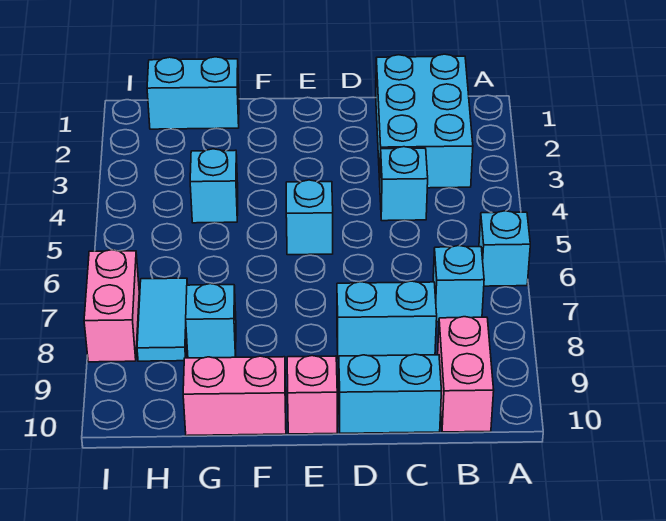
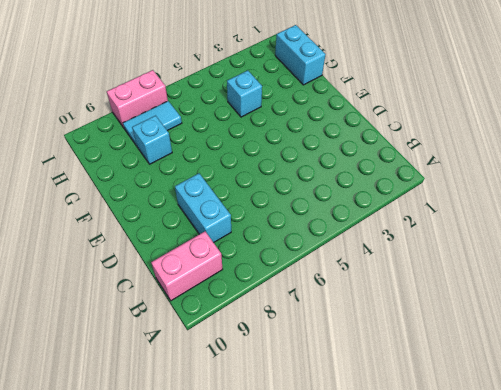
none -> cyan 1x1 brick [479,211,530,286]
none -> cyan 2x3 brick [376,54,473,188]
none -> cyan 1x1 brick [433,246,484,322]

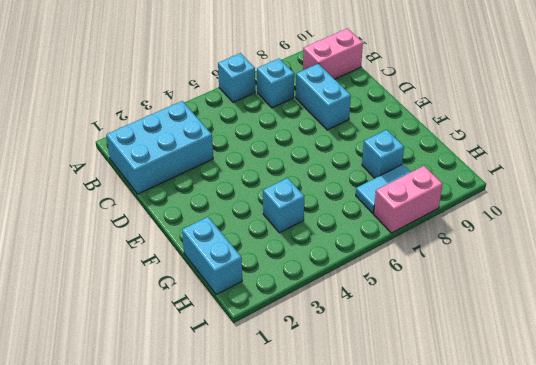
none -> cyan 1x1 brick [380,147,428,221]
none -> cyan 1x2 brick [339,354,441,433]
none -> cyan 1x1 brick [286,180,333,255]

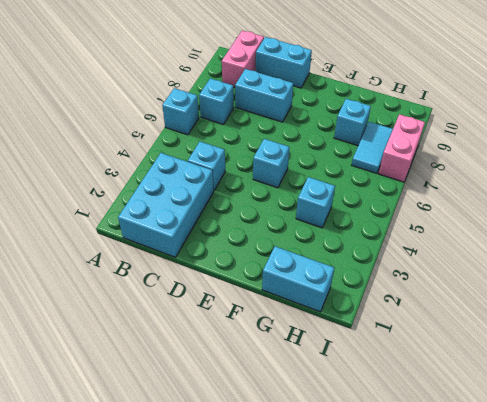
none -> pink 1x1 brick [287,356,337,434]
none -> pink 1x2 brick [183,356,286,436]

